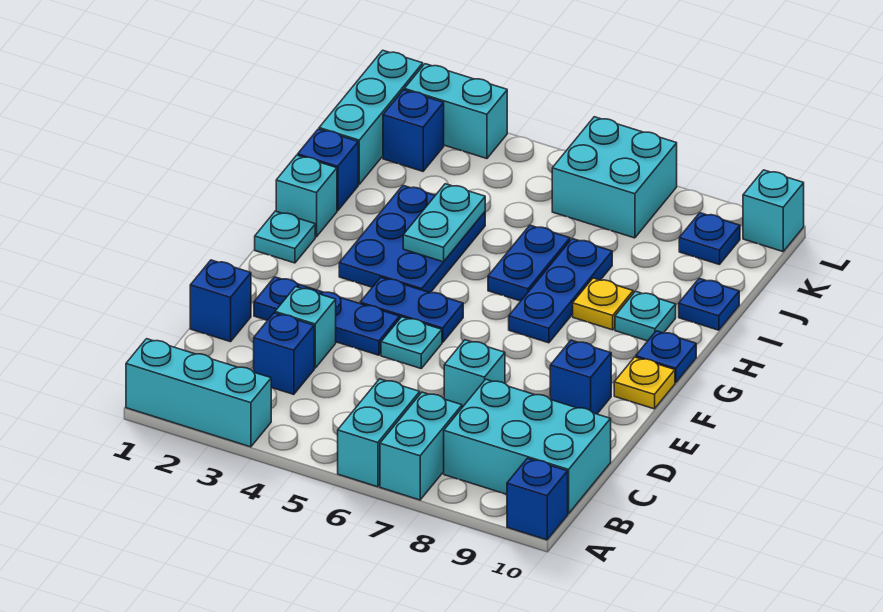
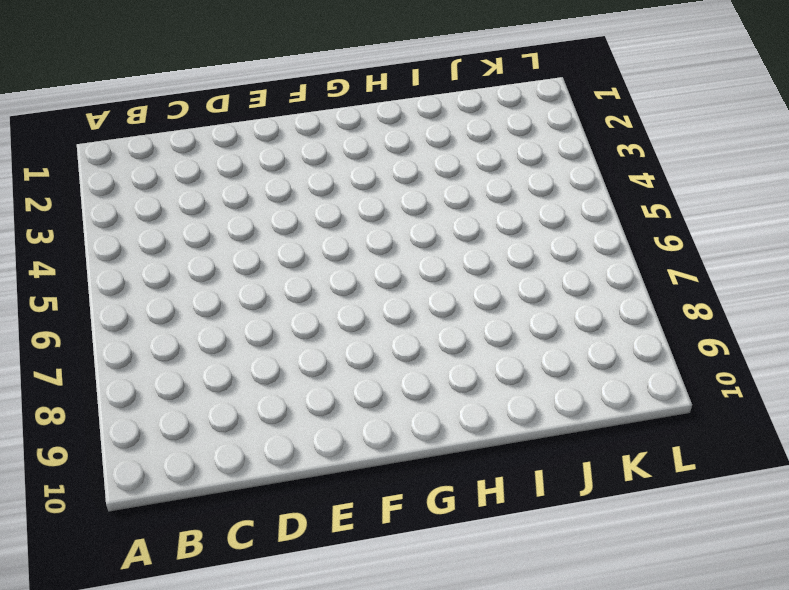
none -> cyan 1x3 brick [126,339,271,447]
none -> cyan 1x2 brick [338,379,420,487]
none -> cyan 1x2 brick [380,392,462,500]
none -> blue 1x1 brick [507,458,568,540]

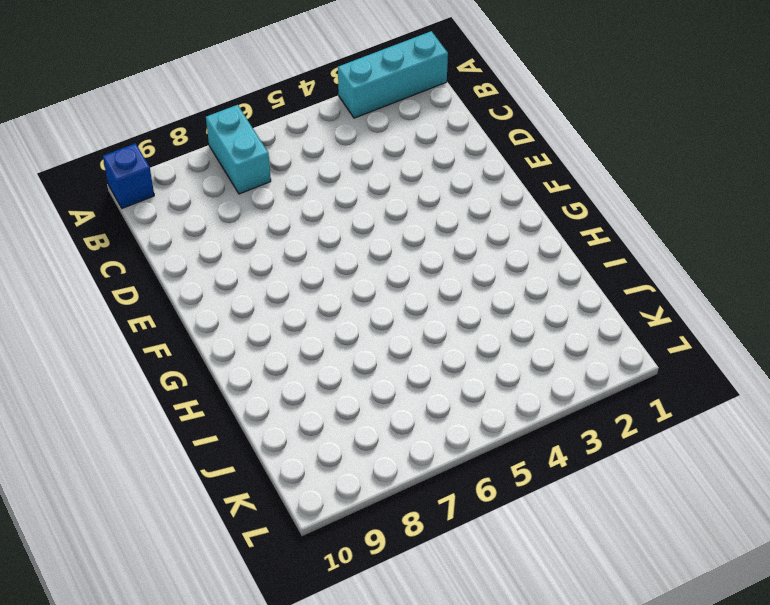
none -> cyan 1x2 brick [338,379,420,487]
none -> cyan 2x3 brick [444,379,611,514]
none -> blue 1x1 brick [254,313,314,395]
none -> blue 1x1 brick [190,260,251,342]

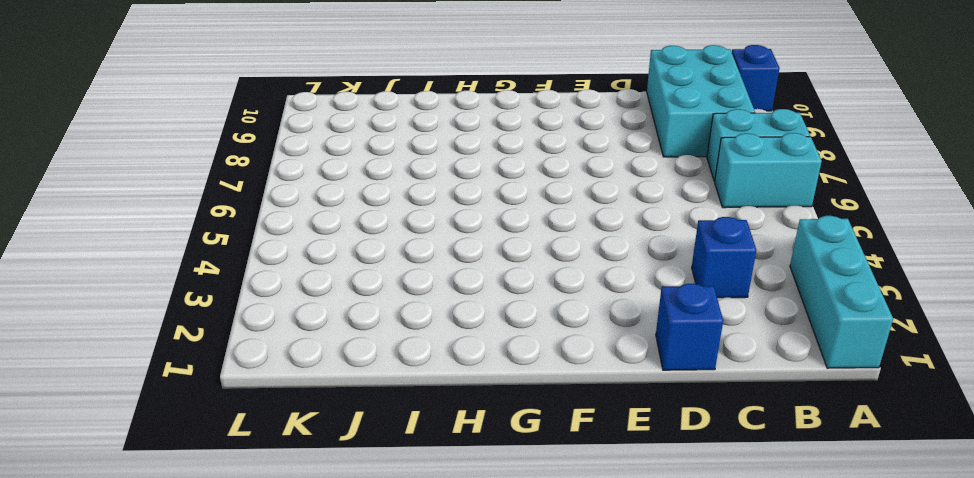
none -> cyan 1x1 brick [275,287,336,368]
none -> cyan 1x1 brick [444,340,505,407]
none -> blue 1x3 plate [254,277,400,355]
none -> cyan 1x1 plate [381,317,442,368]

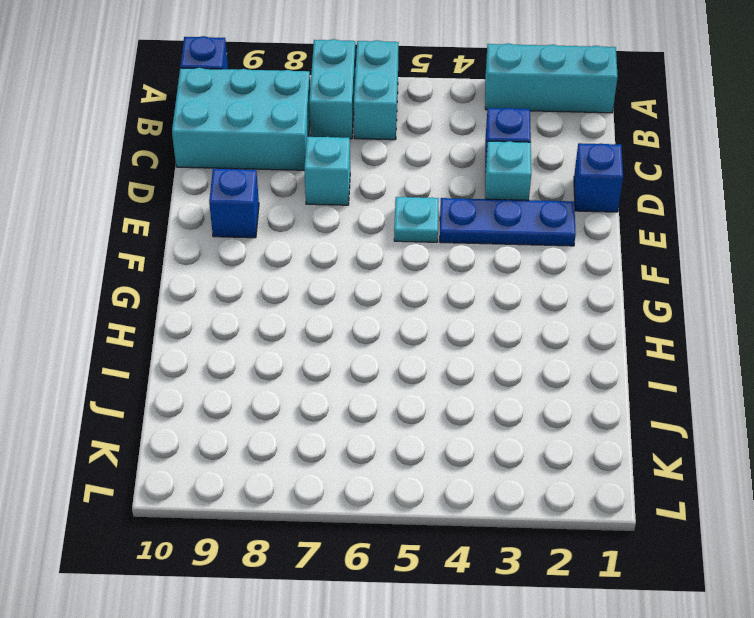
none -> blue 1x2 plate [360,277,463,342]
none -> yellow 1x1 plate [614,357,675,409]
none -> cyan 1x1 plate [255,211,315,263]
none -> blue 2x3 plate [339,186,485,293]

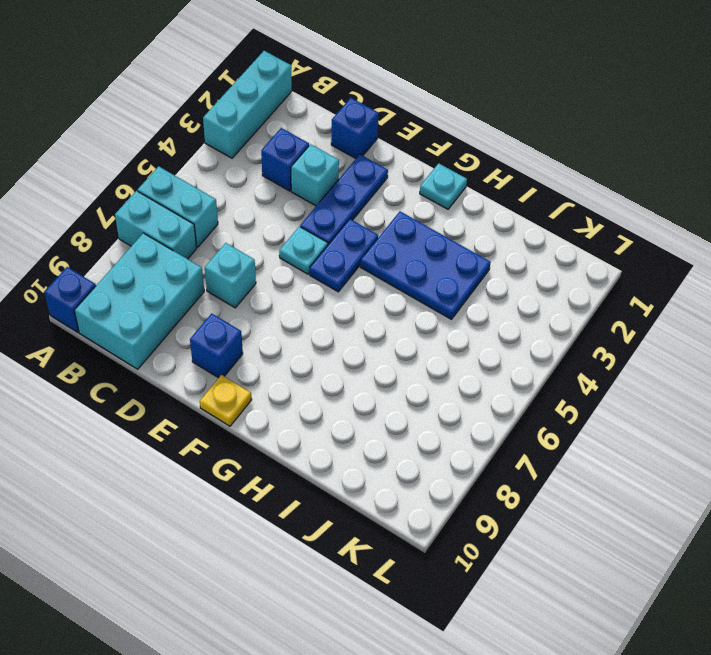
none -> blue 1x3 plate [509,239,612,343]
none -> blue 1x1 plate [636,331,696,383]
none -> cyan 1x1 brick [276,155,337,237]
none -> blue 1x2 plate [488,225,570,301]

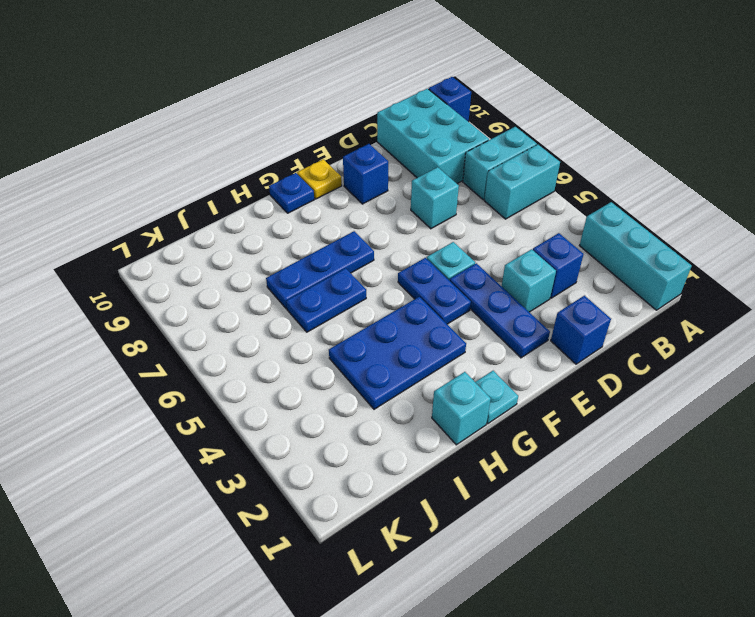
none -> yellow 1x1 plate [573,278,633,330]
none -> cyan 1x1 plate [615,291,676,341]
none -> blue 1x1 brick [298,129,358,211]
none -> blue 1x1 plate [679,278,739,330]

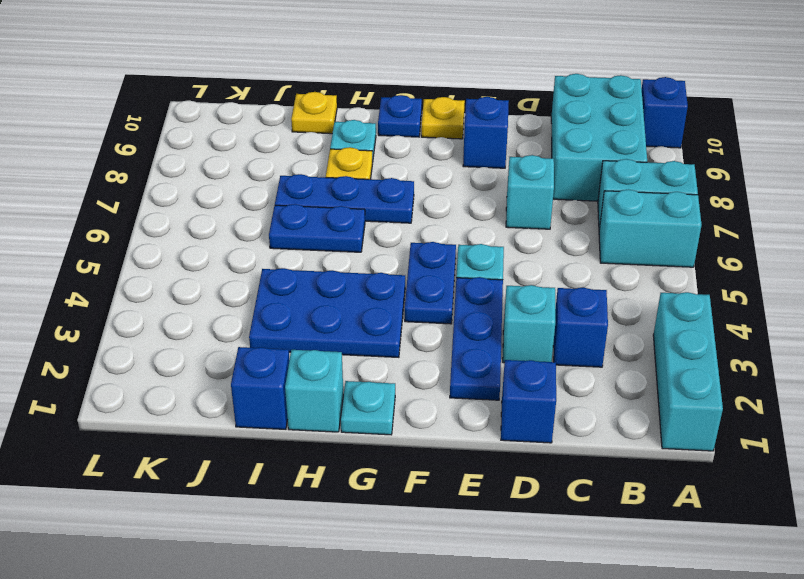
yellow 1x1 plate [291,92,337,134] -> blue 1x1 plate [679,278,739,330]
none -> cyan 1x3 brick [319,50,423,184]
none -> blue 1x1 brick [383,90,444,171]
none -> cyan 2x2 brick [552,117,677,238]
none -> blue 1x1 plate [679,213,740,265]

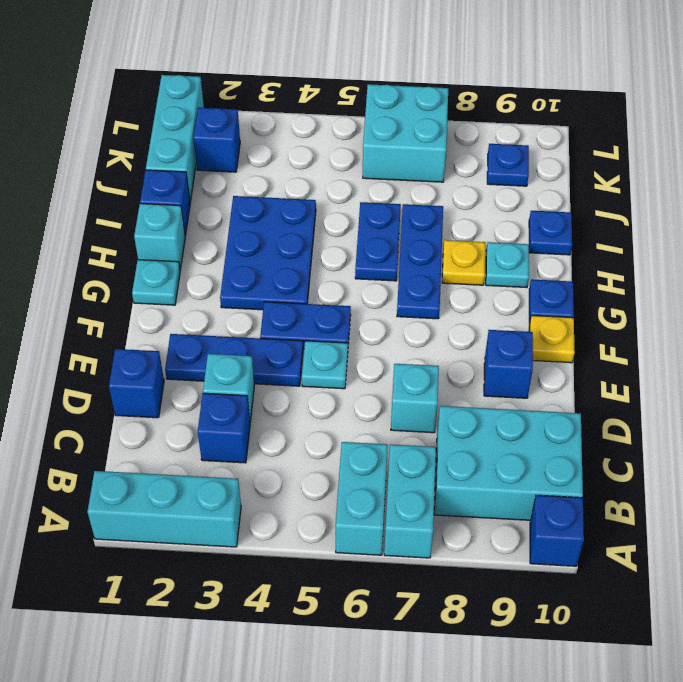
none -> cyan 1x2 brick [404,64,507,159]
none -> cyan 1x1 brick [743,170,804,252]
none -> cyan 1x2 plate [403,184,485,262]

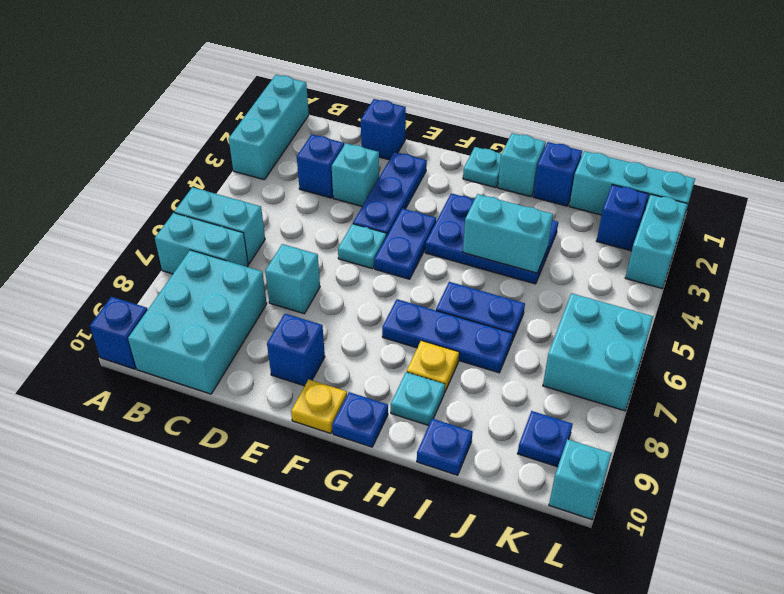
cyan 1x2 brick [463,194,553,273] -> cyan 1x2 plate [403,184,485,262]

